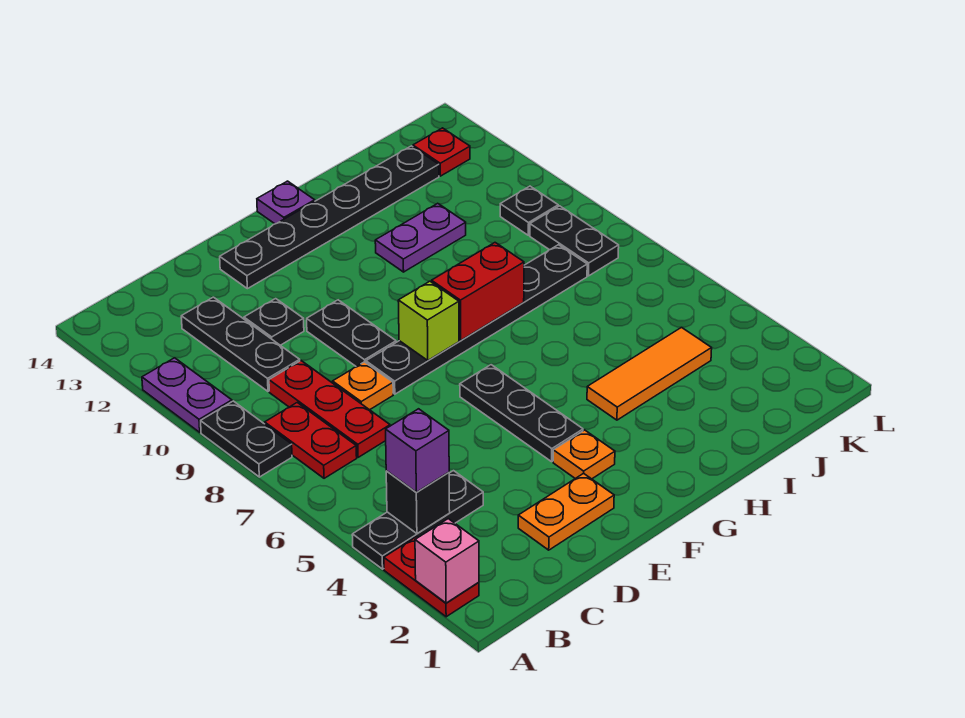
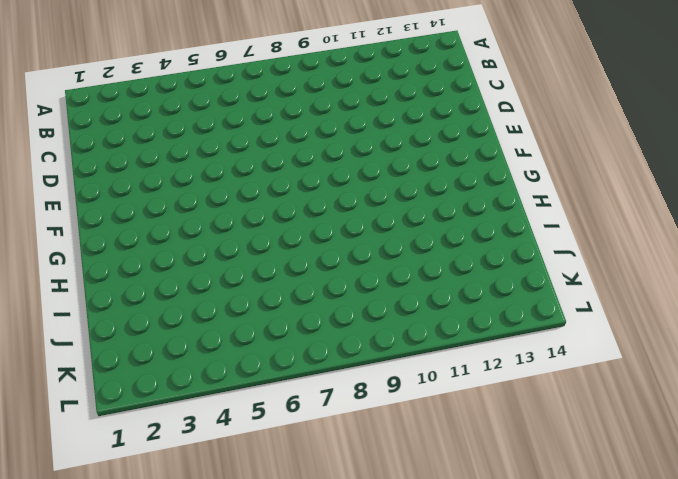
none -> red 1x2 plate [384,537,479,617]
none -> black 1x3 plate [352,471,483,569]
none -> black 1x2 plate [201,401,292,477]

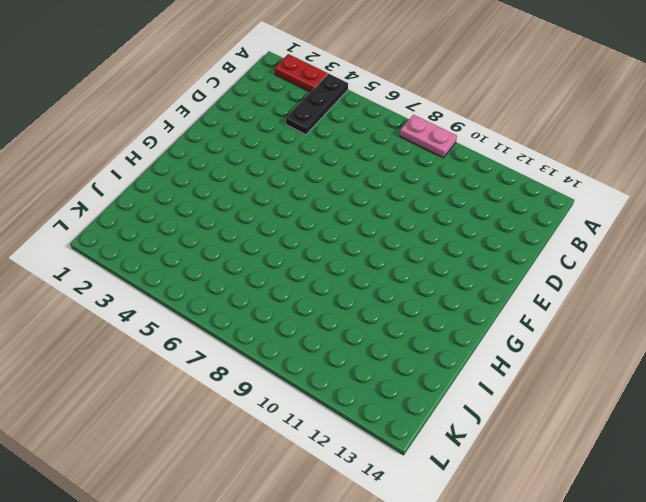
pink 1x2 plate [400,115,457,158] -> black 1x2 plate [201,401,292,477]
none -> purple 1x2 plate [142,358,232,432]
none -> red 1x2 plate [265,403,357,478]
none -> red 1x3 plate [269,361,390,457]

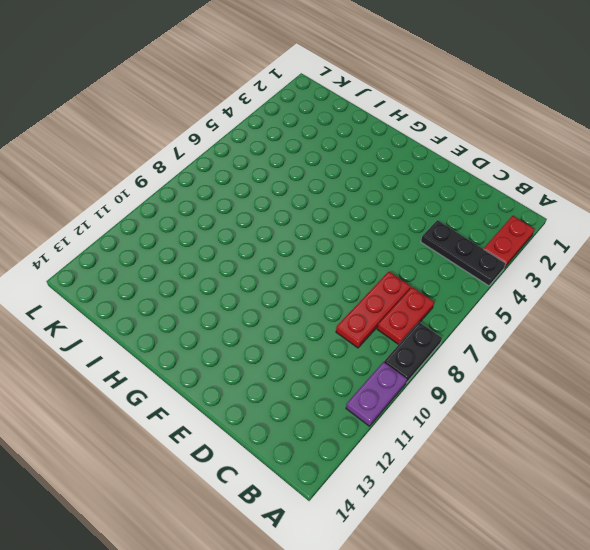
none -> black 1x3 plate [181,297,300,391]
none -> orange 1x2 plate [518,473,614,550]
none -> orange 1x1 plate [333,362,393,410]

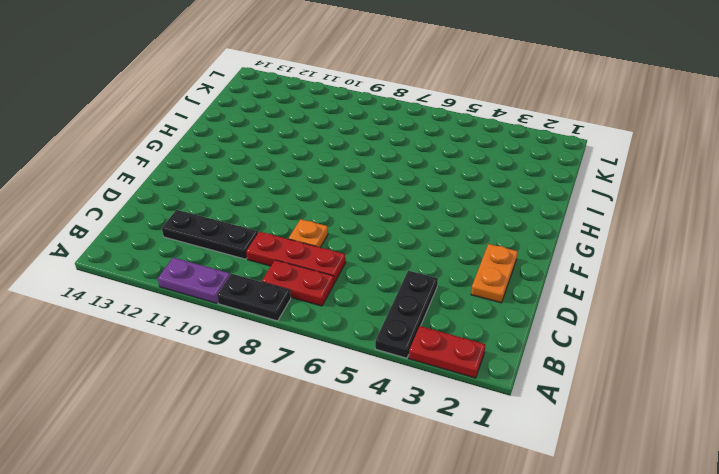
none -> black 1x1 plate [244,299,304,345]
none -> black 1x6 plate [366,245,587,394]
none -> black 1x2 plate [307,300,396,367]

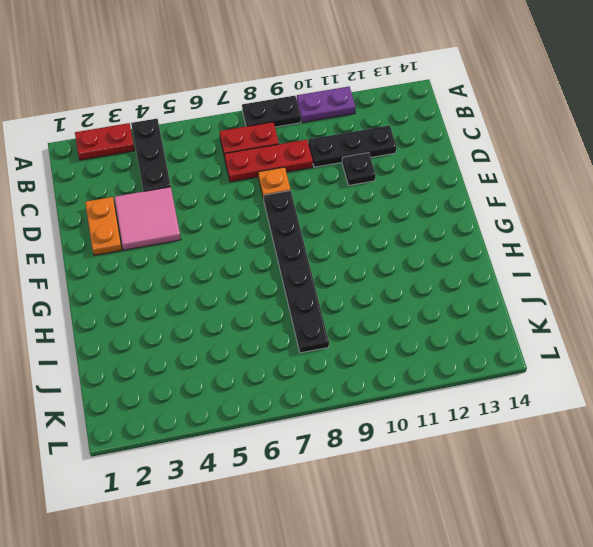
pink 2x2 tile [115,187,181,250] -> none
none -> black 1x2 plate [307,300,396,367]
none -> black 1x6 plate [220,146,439,289]
none -> orange 1x1 plate [553,430,615,479]

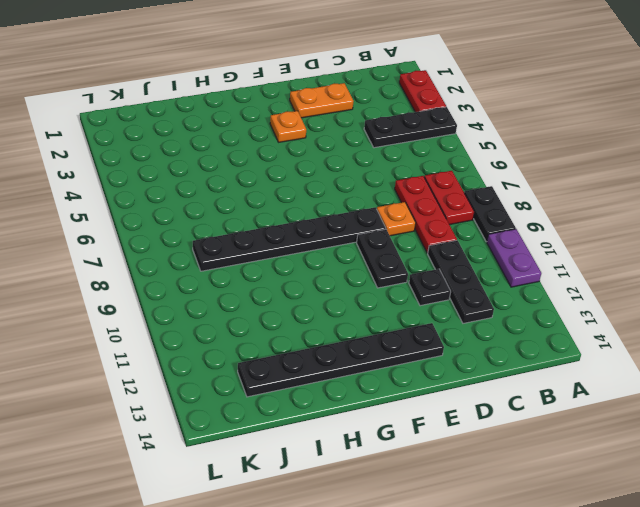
none -> black 1x3 plate [460,365,583,462]
none -> purple 1x1 plate [257,181,315,224]
none -> orange 1x3 tile [587,327,712,420]

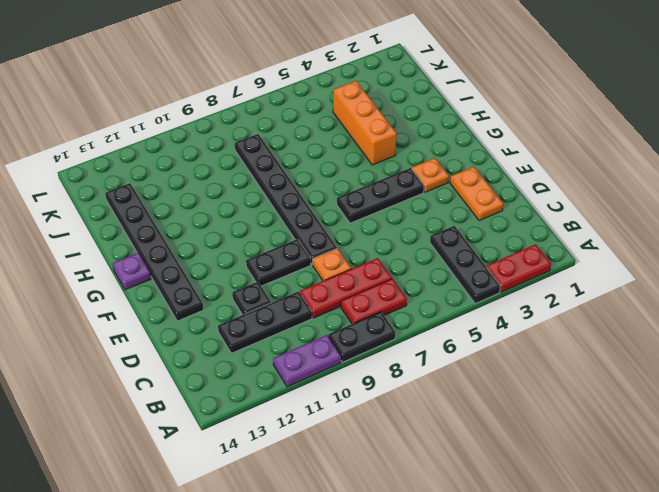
orange 1x3 brick [333,81,397,165] -> orange 1x3 tile [587,327,712,420]
none -> purple 1x2 plate [375,203,466,272]
none -> black 1x2 plate [530,206,619,276]
none -> black 1x1 plate [500,186,558,235]

